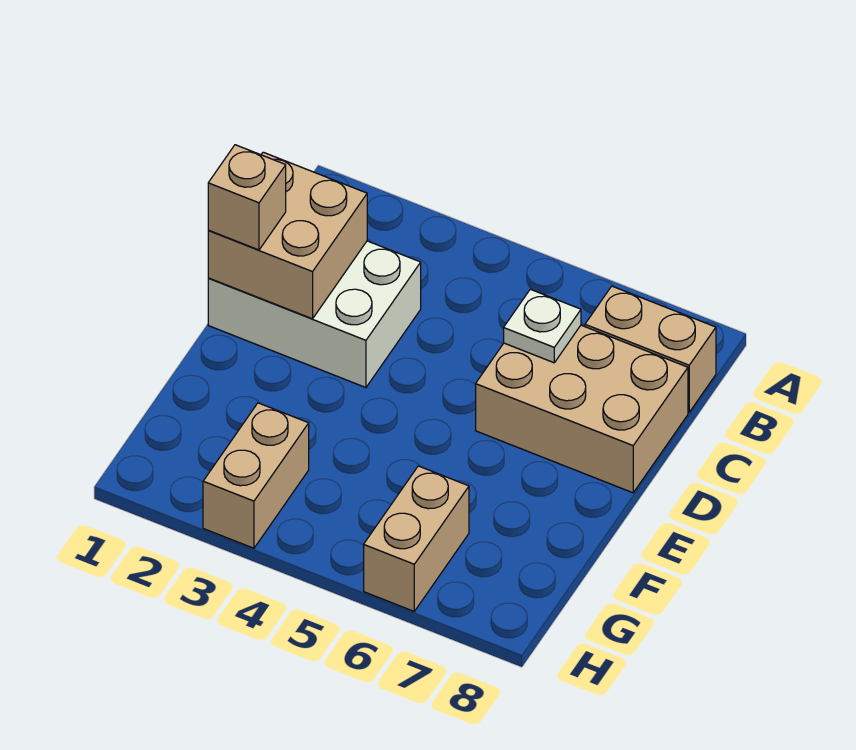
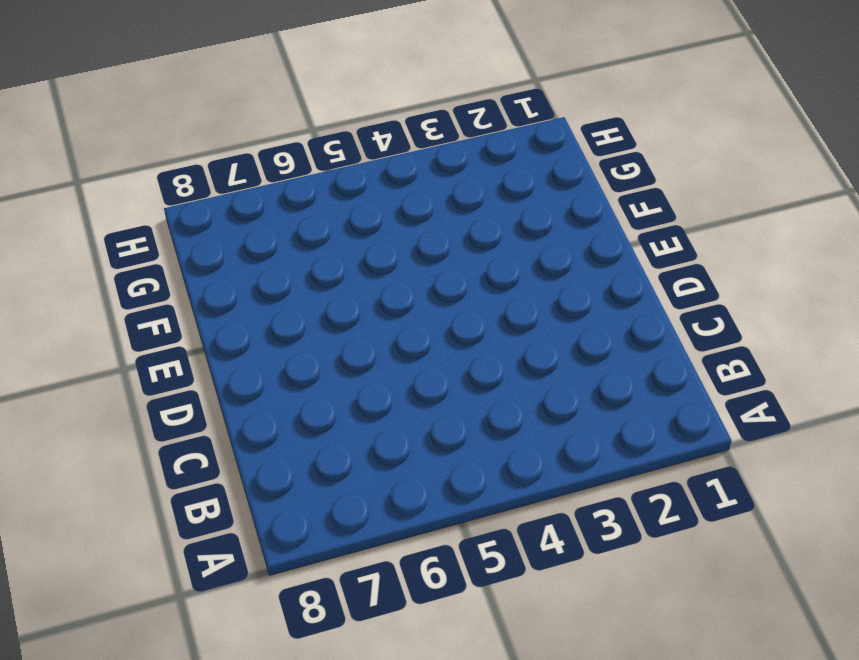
none -> tan 1x2 brick [585,286,716,412]
none -> white 2x3 brick [208,241,421,388]

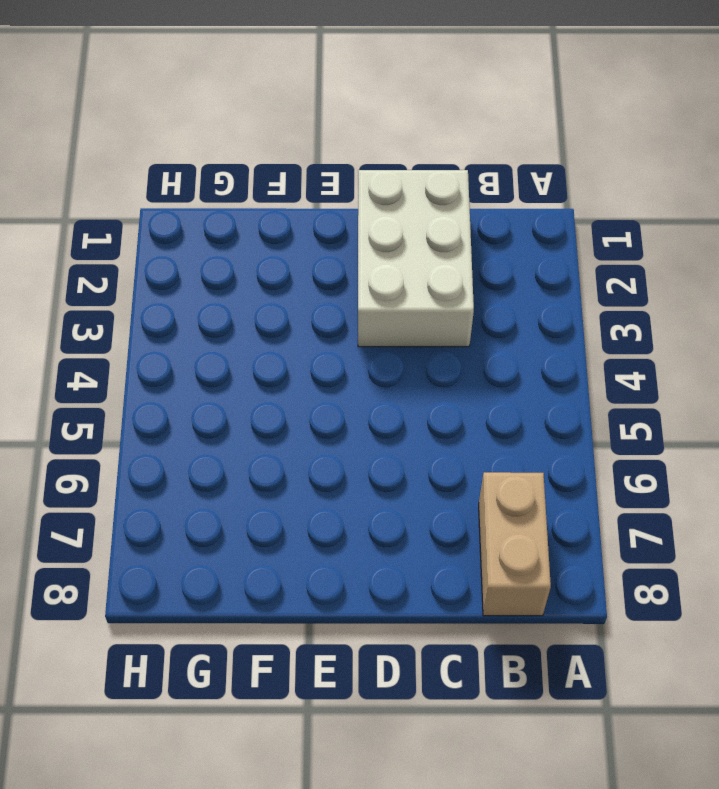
none -> tan 2x3 brick [476,325,688,493]
none -> tan 1x2 brick [203,403,309,548]

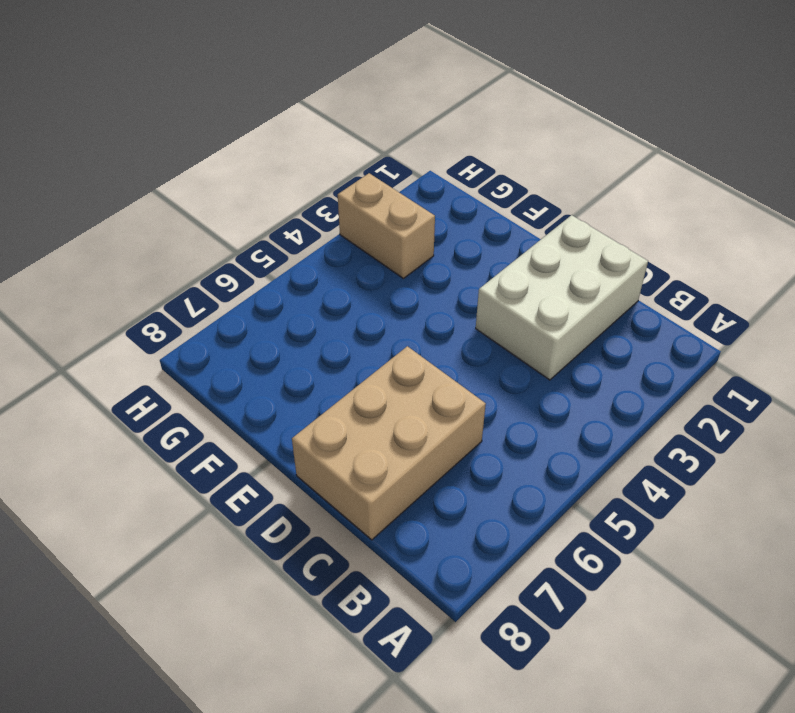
none -> tan 1x2 brick [585,286,716,412]
none -> tan 1x2 brick [364,466,469,611]

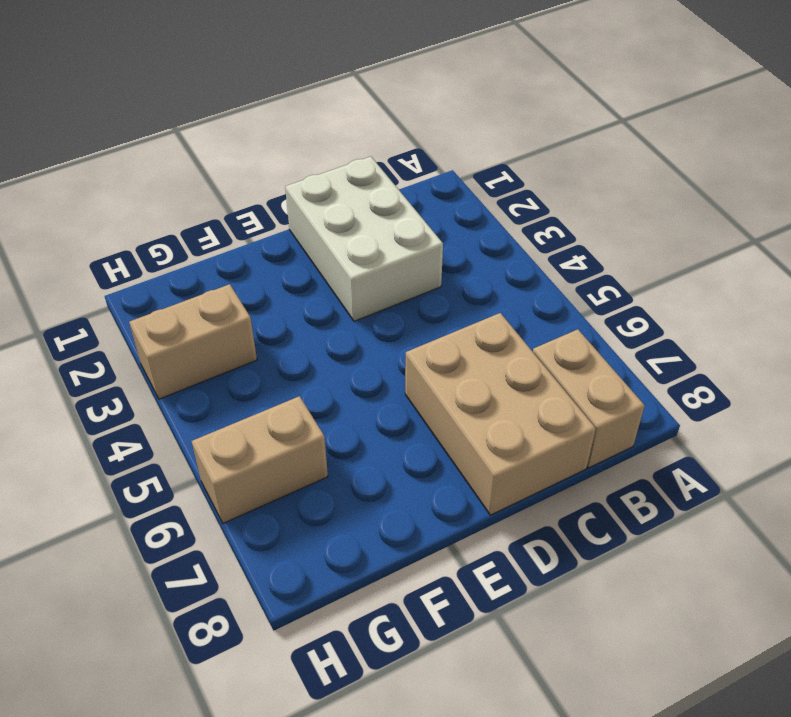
none -> tan 2x2 brick [208,152,367,319]
none -> white 1x1 plate [504,289,581,363]

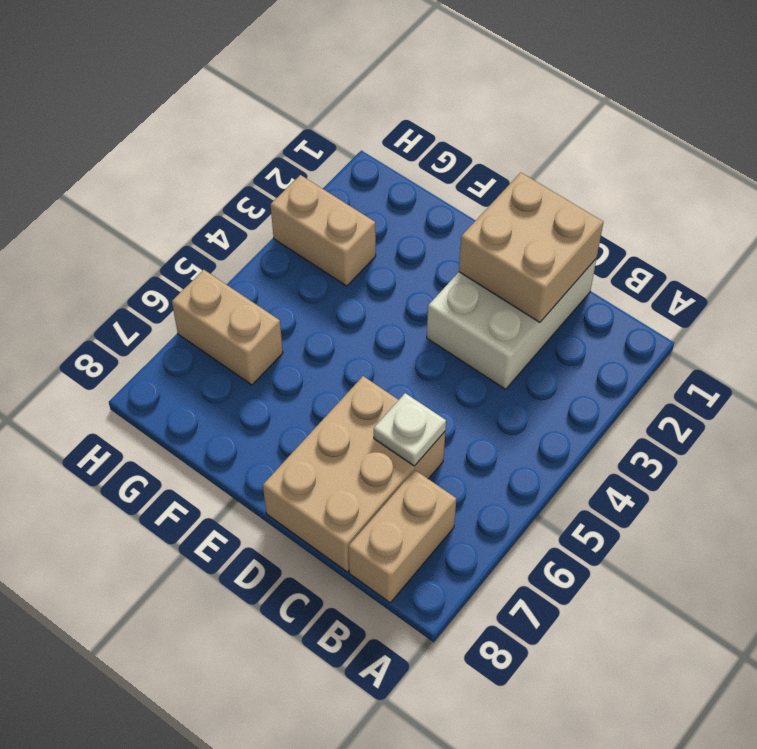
none -> tan 1x1 brick [208,145,286,250]

